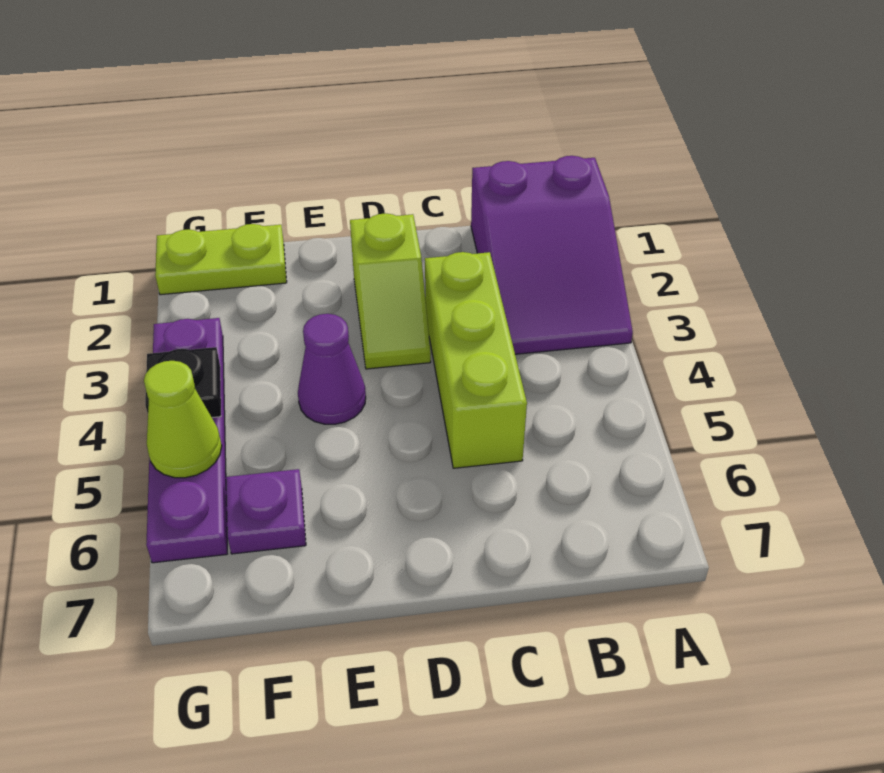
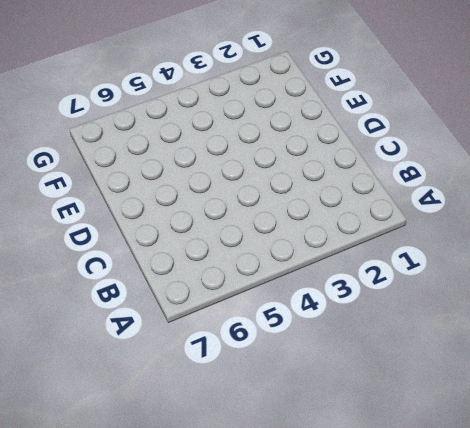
none -> purple 2x3 slope [471,156,633,354]
none -> lime 1x3 brick [425,252,527,468]

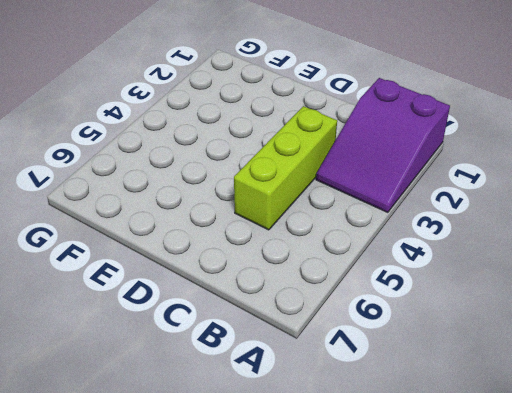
none -> lime 1x2 slope [350,213,431,369]
none -> purple 1x1 cone [298,314,366,424]

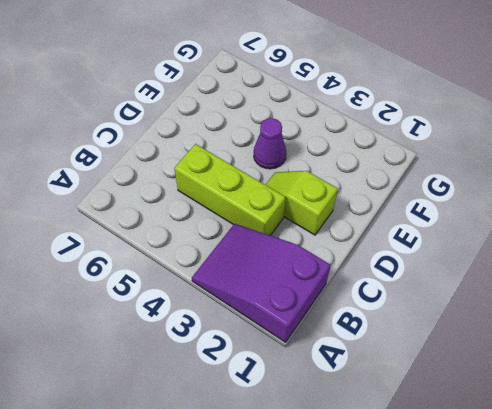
none -> lime 1x2 plate [155,224,287,295]
none -> purple 1x1 plate [226,469,306,554]

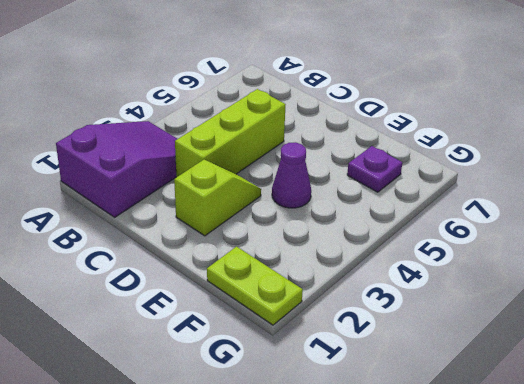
none -> purple 1x4 plate [146,318,227,563]
none -> black 1x1 plate [145,347,221,418]

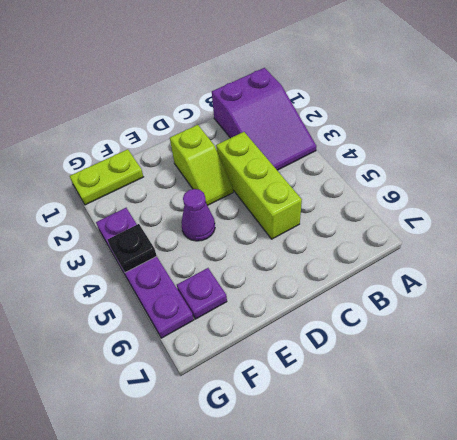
none -> lime 1x1 cone [144,361,222,478]

